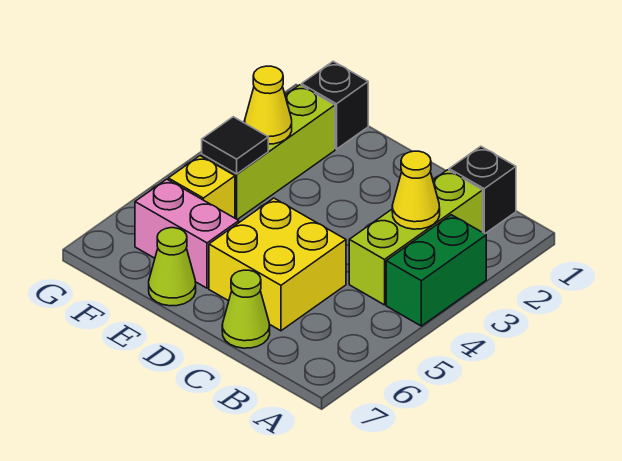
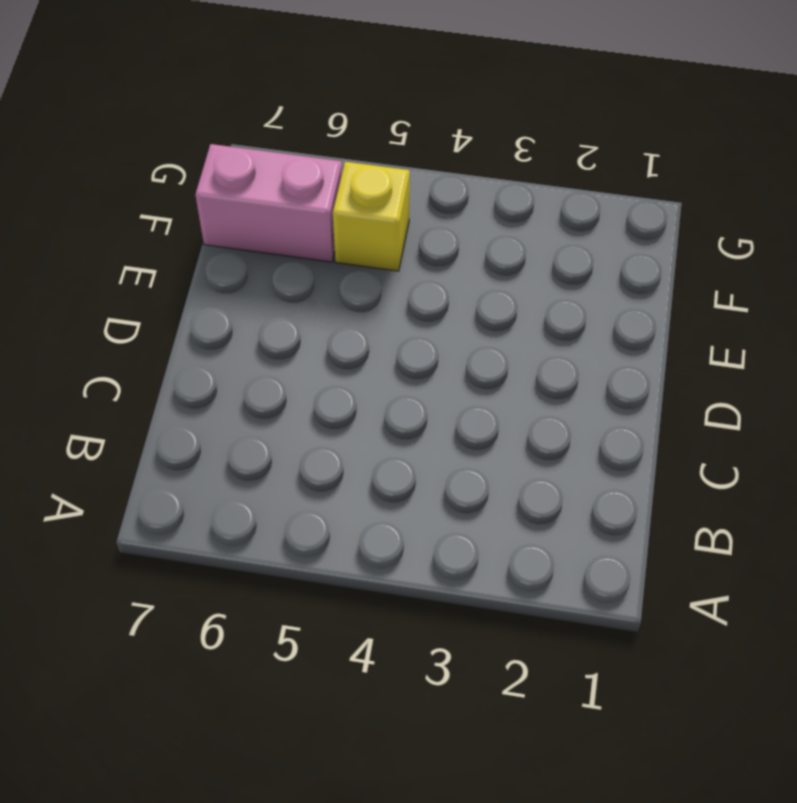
pink 1x2 brick [195,144,342,262] -> pink 1x2 brick turned to [135,179,239,288]
none -> green 1x2 brick [386,215,486,326]
none -> black 1x1 brick [449,146,516,234]
none -> lime 1x3 brick [349,170,483,305]

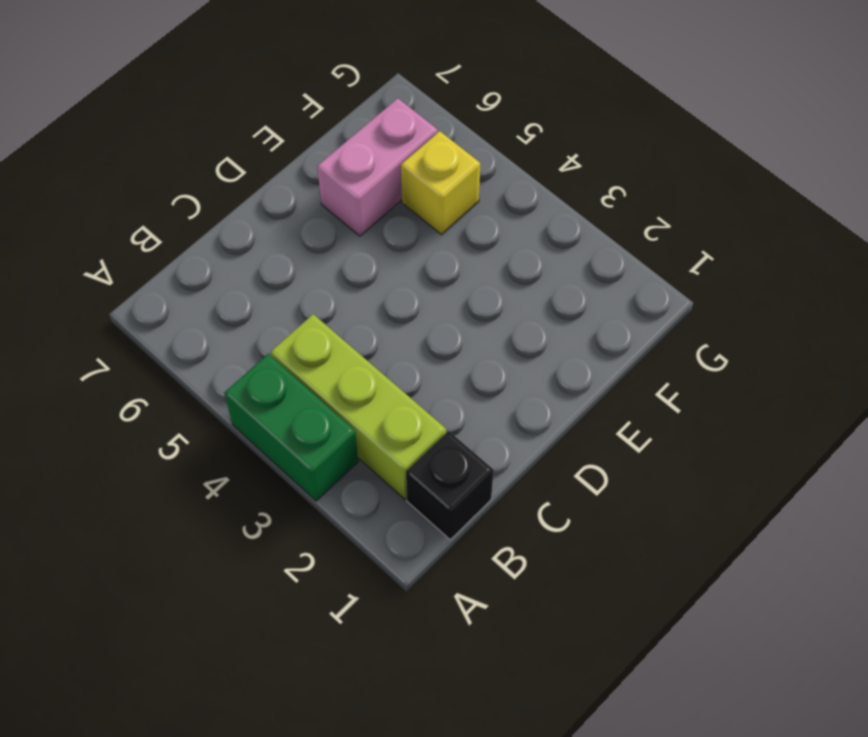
none -> yellow 2x2 brick [209,198,346,331]
none -> lime 1x1 cone [222,270,270,348]
none -> lime 1x1 cone [149,228,196,306]

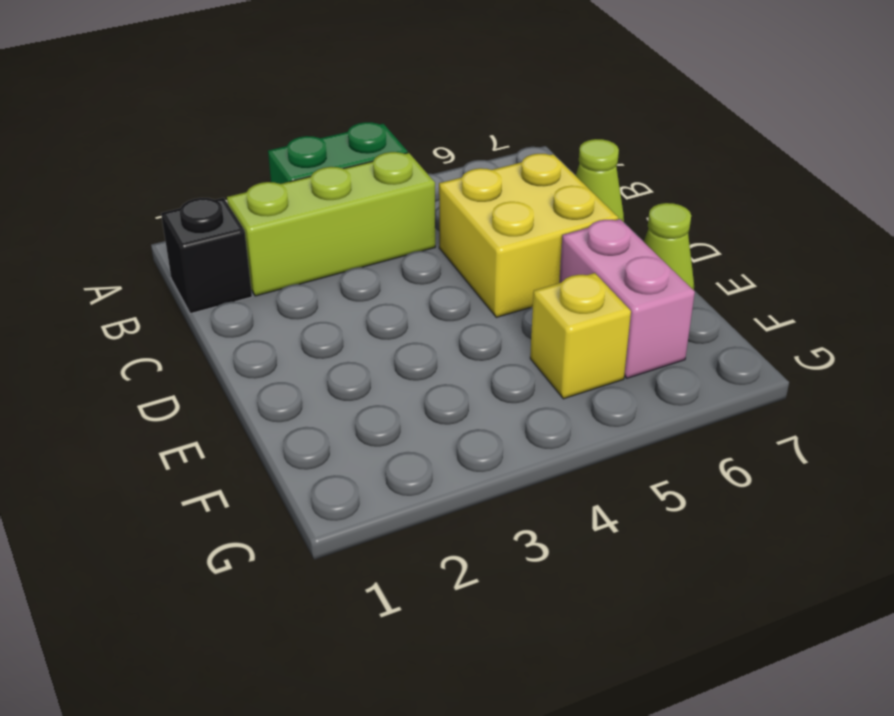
none -> black 1x1 brick [301,61,368,149]
none -> lime 1x3 brick [202,85,335,220]
none -> yellow 1x1 cone [392,151,440,229]

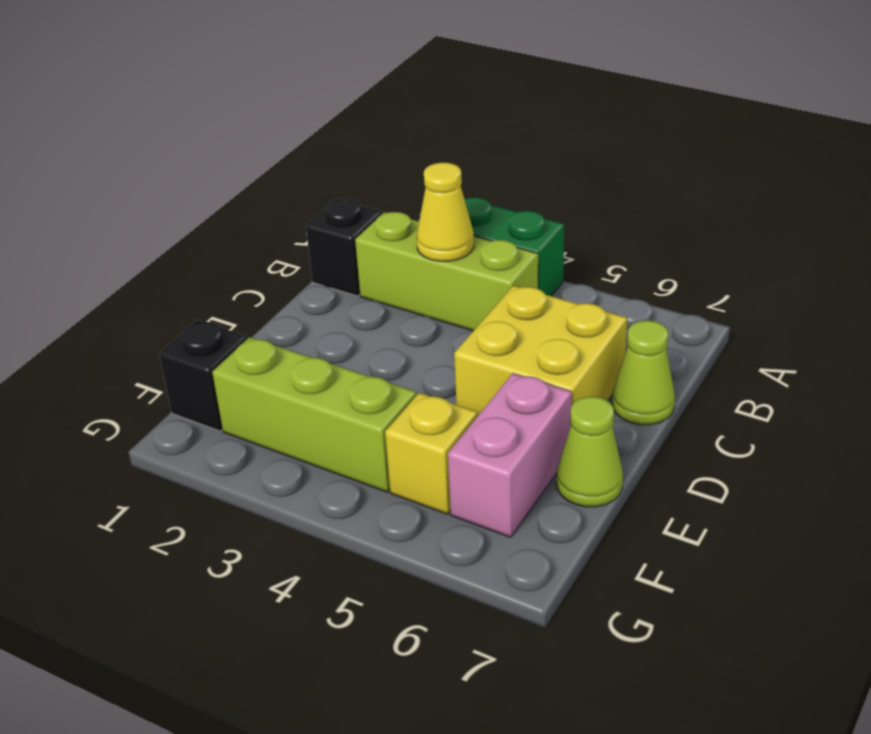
none -> yellow 1x1 cone [245,66,292,144]
none -> black 1x1 tile [202,117,268,174]

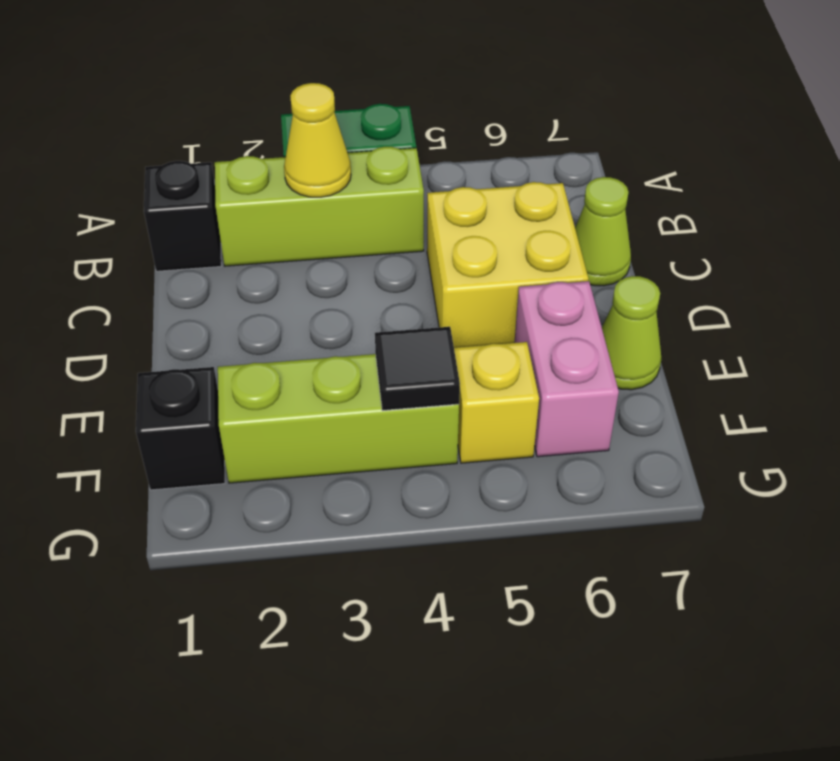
none -> yellow 1x1 cone [245,66,292,144]

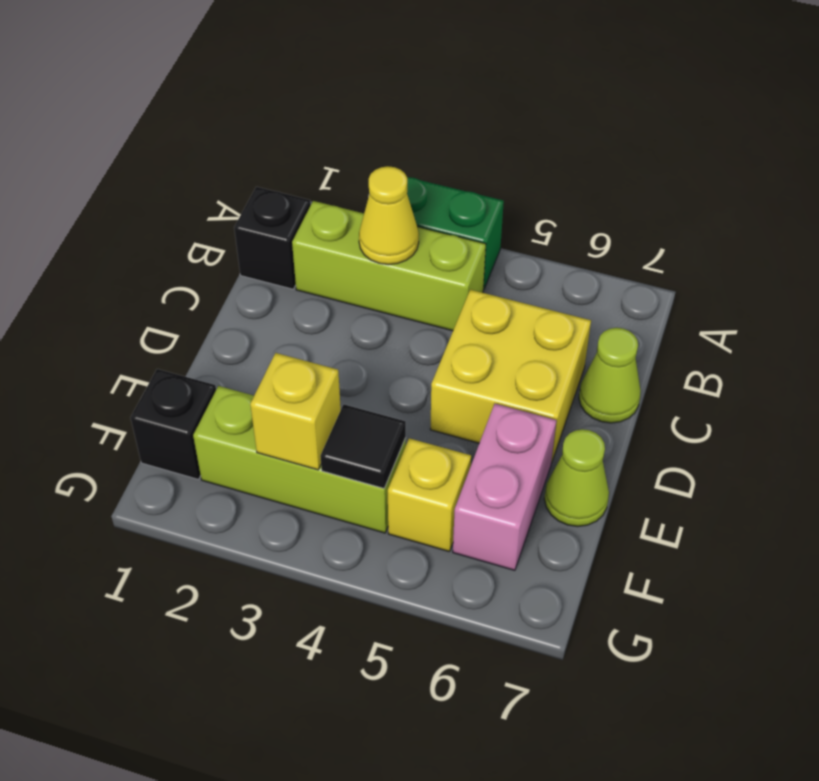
yellow 1x1 brick [250,353,341,470] -> yellow 1x1 cone [245,66,292,144]

